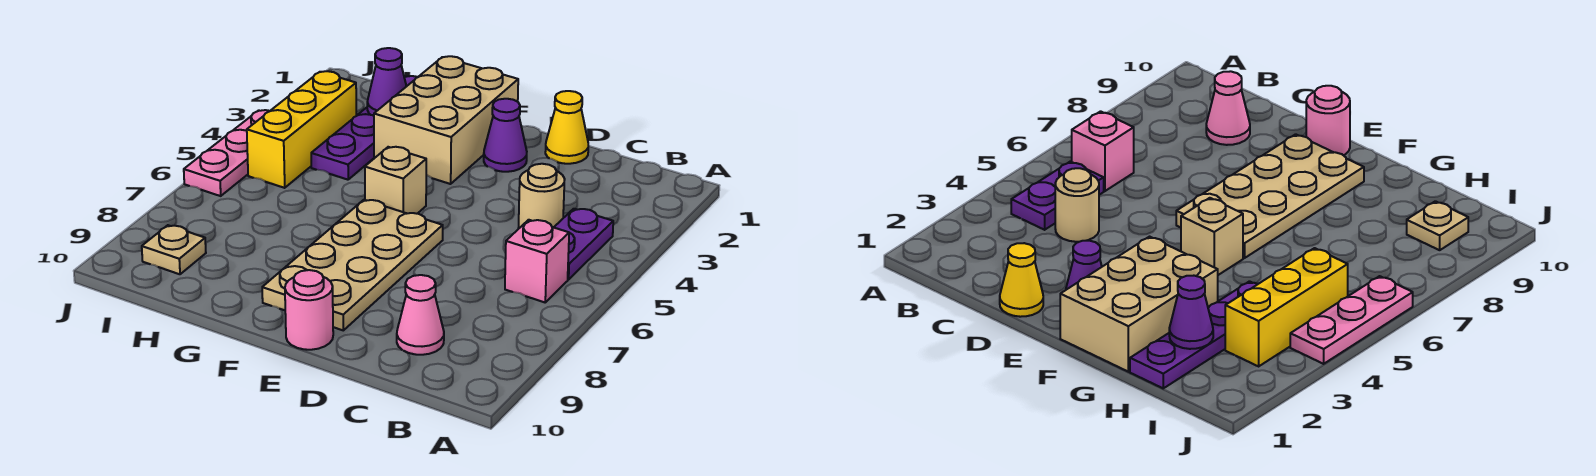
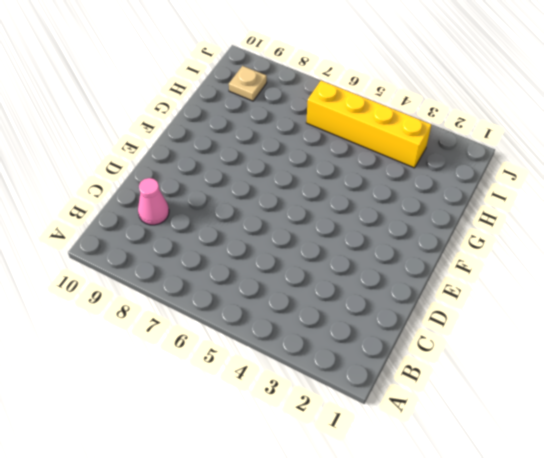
yellow 1x4 brick [306,81,431,168] -> yellow 1x3 brick [247,71,356,188]
none -> purple 1x2 plate [554,209,613,280]
none -> pink 1x1 brick [505,220,569,302]
none -> tan 1x1 round brick [519,164,565,228]

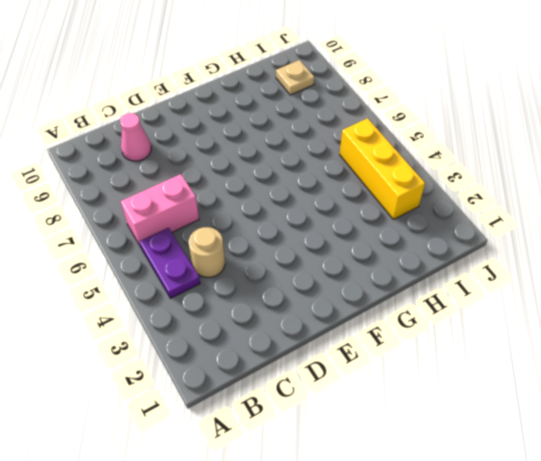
pink 1x2 brick [121,174,199,247] -> pink 1x1 brick [505,220,569,302]
none -> yellow 1x1 cone [545,91,588,164]
none -> purple 1x1 cone [484,99,527,172]
none -> tan 2x4 plate [262,200,443,330]

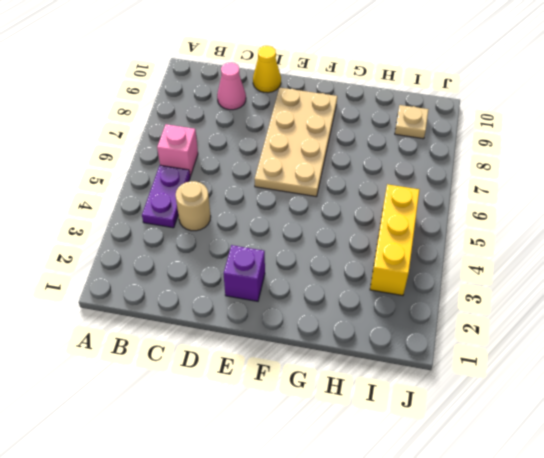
yellow 1x1 cone [253,46,281,93] -> yellow 1x1 cone moved to [545,91,588,164]
purple 1x1 brick [224,245,265,301] -> purple 1x1 cone [484,99,527,172]
none -> pink 1x1 round brick [285,270,333,350]
none -> tan 2x3 brick [374,56,518,184]
none -> tan 1x1 brick [365,147,426,214]

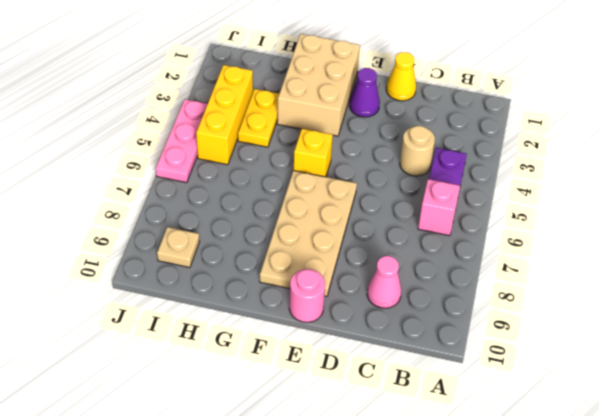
yellow 1x1 brick [294,129,333,177] -> tan 1x1 brick [365,147,426,214]
yellow 1x2 plate [238,89,279,147] -> purple 1x4 plate [311,76,417,180]
none -> purple 1x1 cone [367,48,406,116]

